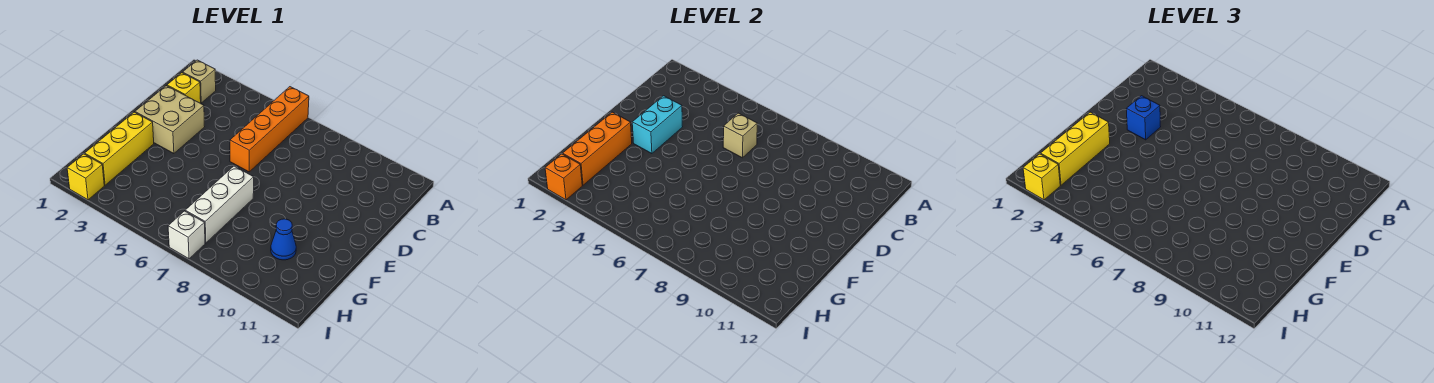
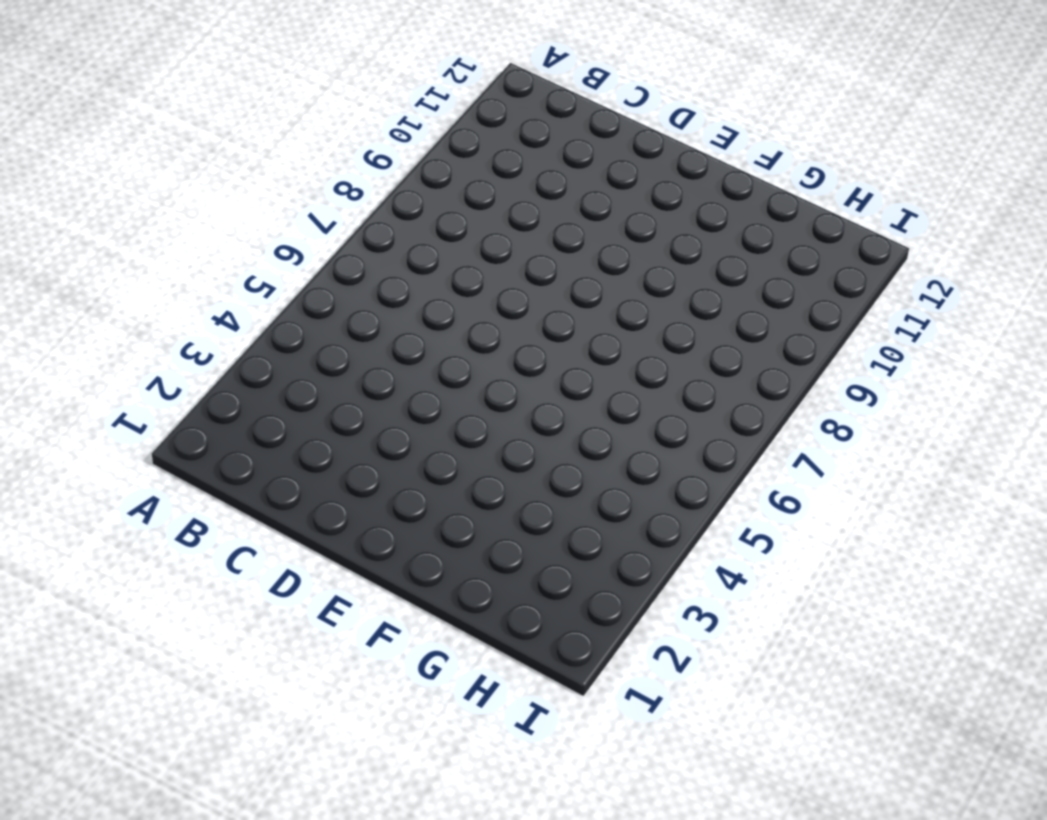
none -> orange 1x4 brick [230,87,309,172]
none -> tan 1x1 brick [183,60,216,103]
none -> yellow 1x1 brick [167,73,201,103]

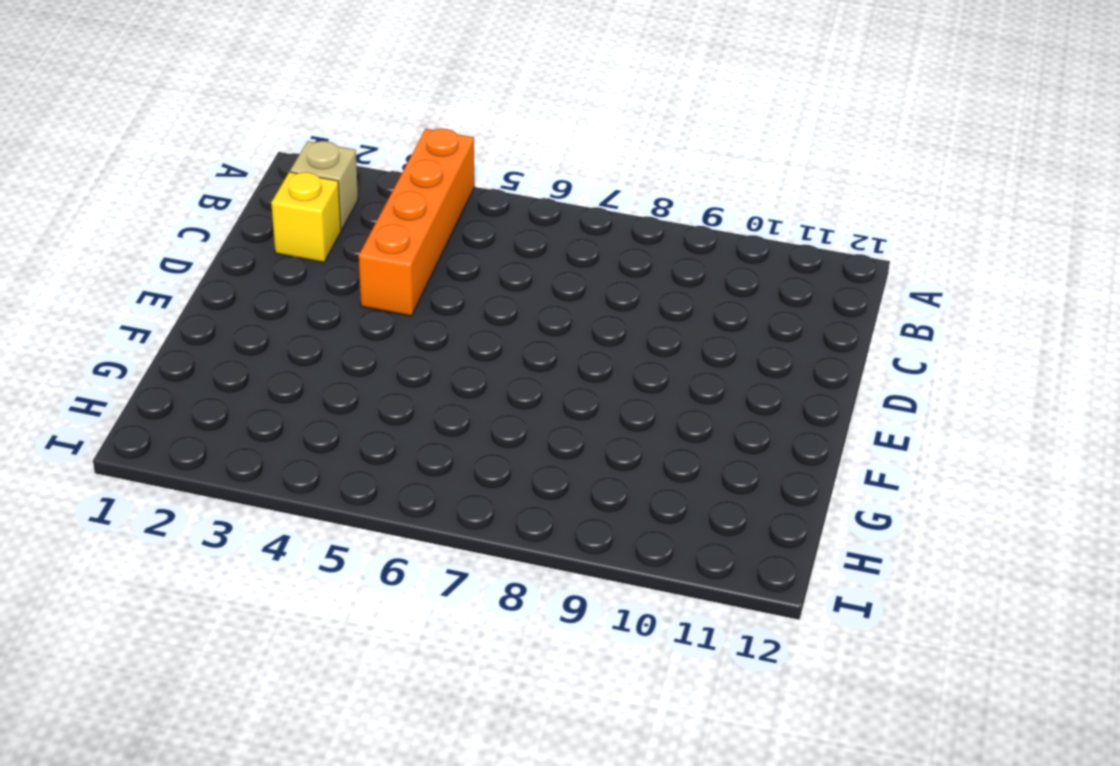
orange 1x4 brick [359,129,474,316] -> orange 1x4 brick moved to [230,87,309,172]
none -> tan 2x2 brick [135,86,205,154]
none -> yellow 1x3 brick [85,112,154,185]
none -> white 1x3 brick [185,166,254,243]

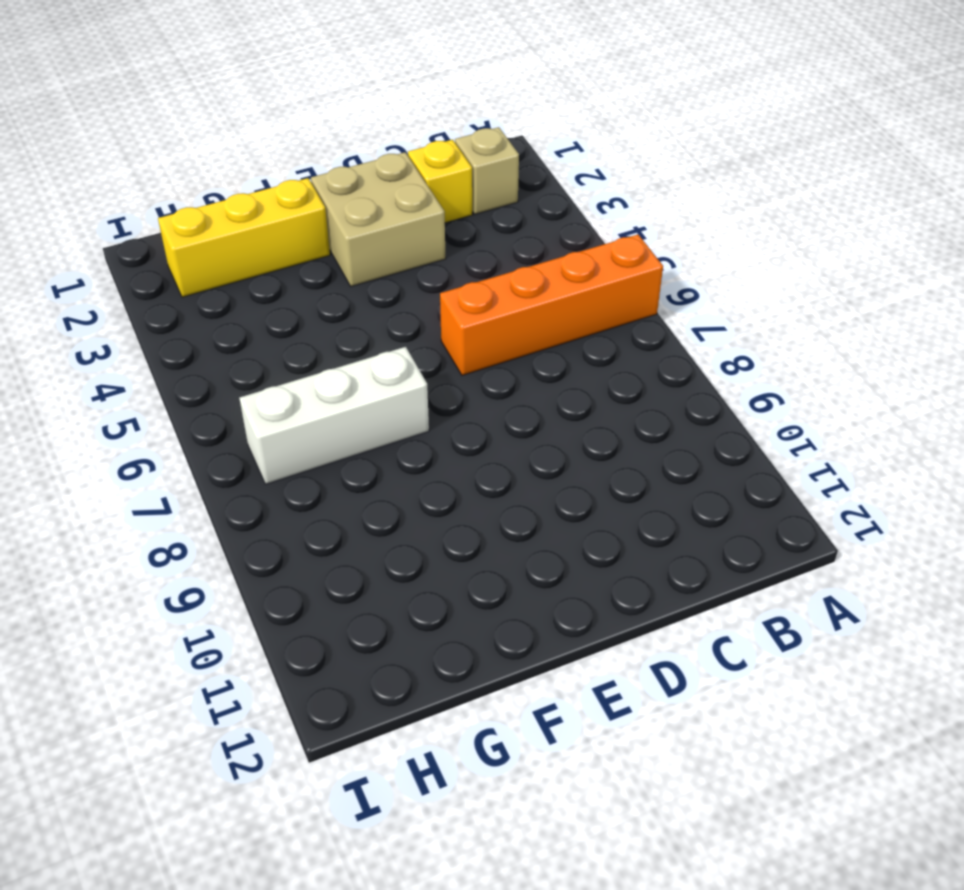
none -> blue 1x1 cone [271,219,296,260]
none -> yellow 1x1 brick [67,154,104,200]
none -> white 1x1 brick [168,211,205,259]

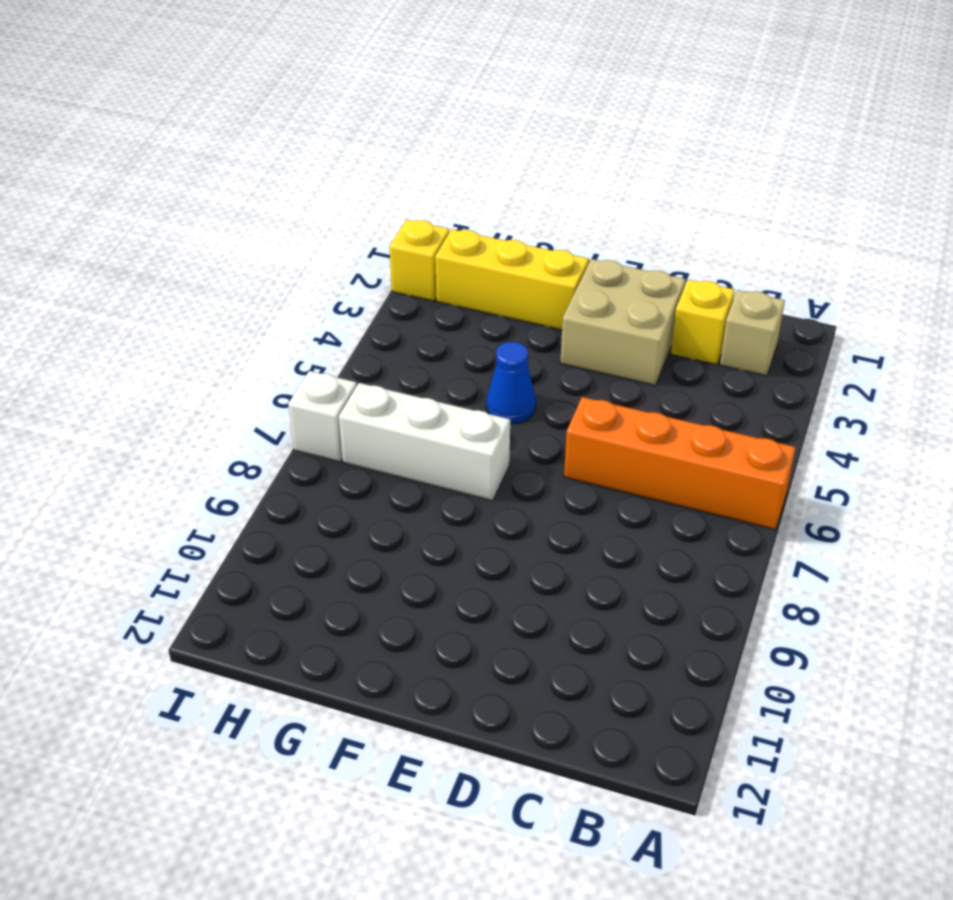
blue 1x1 cone [486,342,536,424] -> blue 1x1 cone moved to [271,219,296,260]
none -> tan 1x1 brick [723,113,757,158]
none -> cyan 1x2 brick [632,96,683,154]
none -> orange 1x3 brick [563,112,632,185]

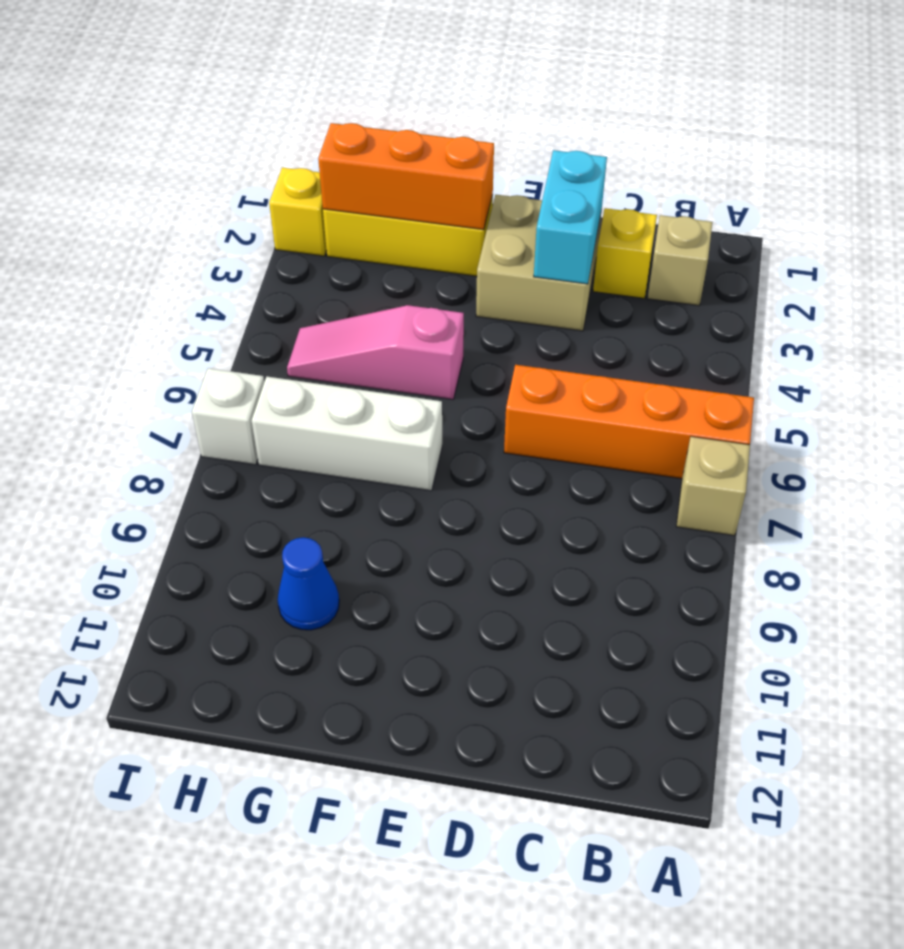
tan 1x1 brick [676,437,750,536] -> tan 1x1 brick moved to [723,113,757,158]
cyan 1x2 brick [534,150,607,284] -> cyan 1x2 brick turned to [632,96,683,154]
pink 1x3 slope [287,305,464,399] -> none
none -> orange 1x1 brick [545,154,582,200]
none -> blue 1x1 brick [1126,96,1161,140]
none -> yellow 1x3 brick [1041,112,1110,185]

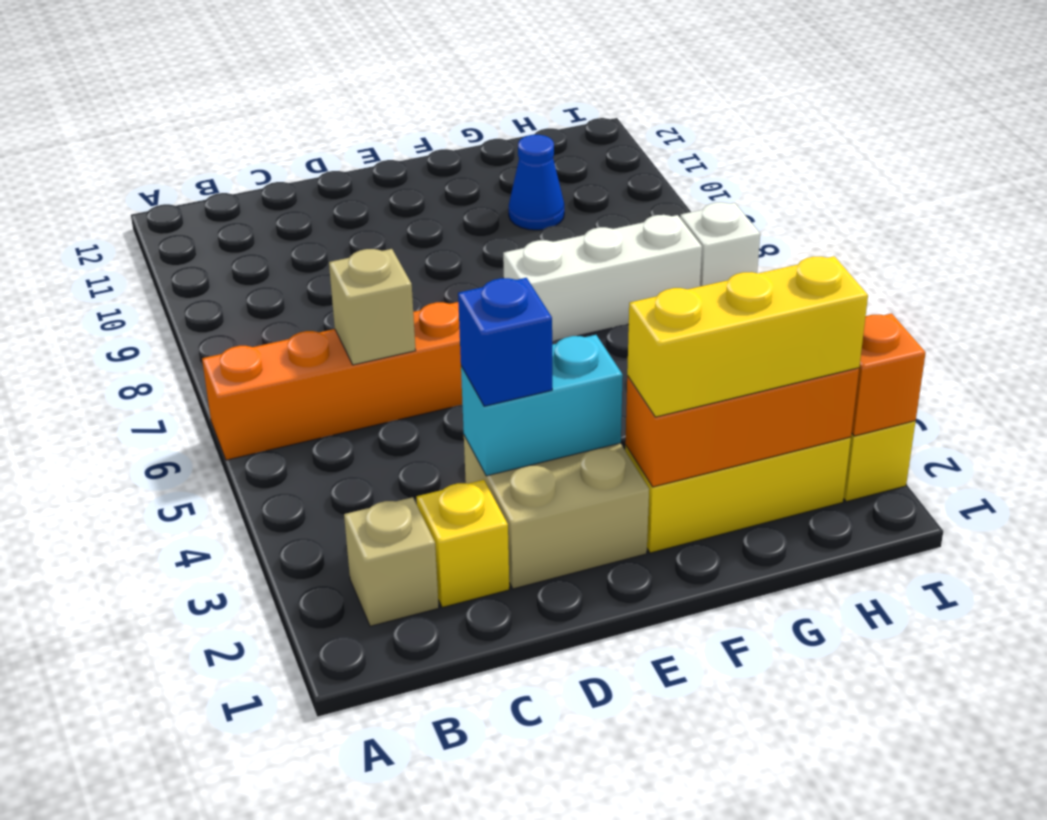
none -> yellow 1x1 brick [1023,154,1060,200]

